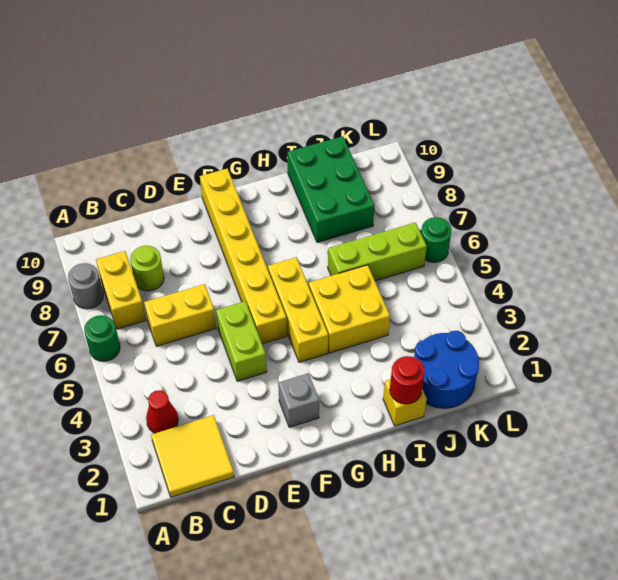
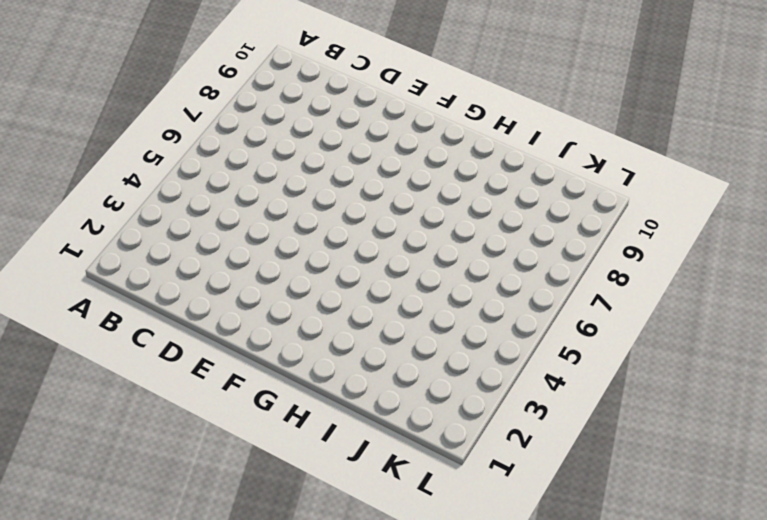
none -> green 1x1 round brick [84,315,120,361]
none -> grey 1x1 round brick [68,263,103,309]
none -> yellow 2x2 tile [151,415,234,497]

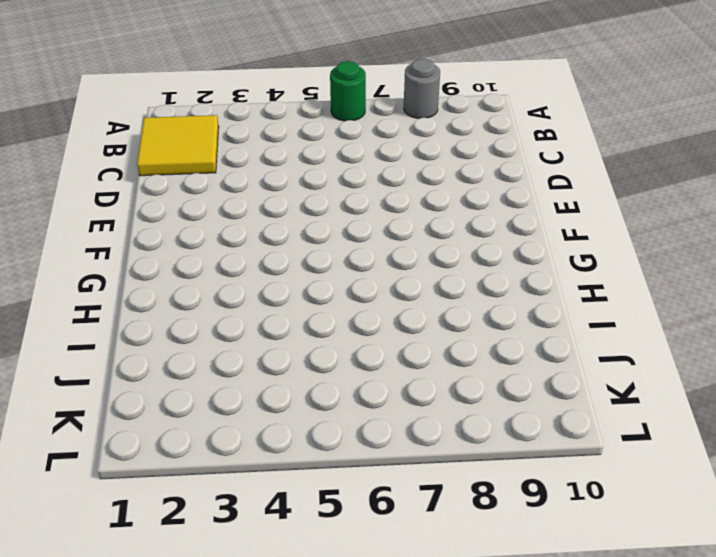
none -> red 1x1 cone [146,390,178,433]
none -> yellow 1x2 brick [96,251,146,329]
none -> yellow 1x2 brick [144,284,216,346]

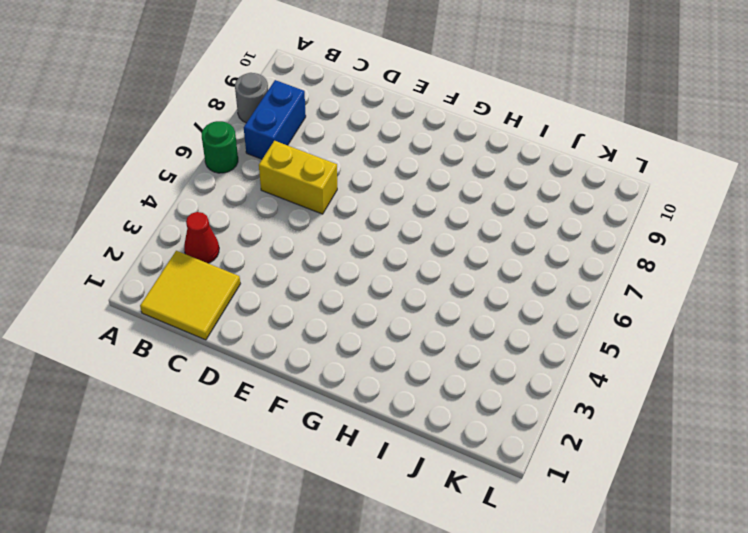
blue 1x2 brick [244,80,306,159] -> yellow 1x2 brick [96,251,146,329]
none -> lime 1x1 round brick [130,246,164,291]
none -> lime 1x2 brick [216,301,267,381]
none -> grey 1x1 brick [278,373,319,427]

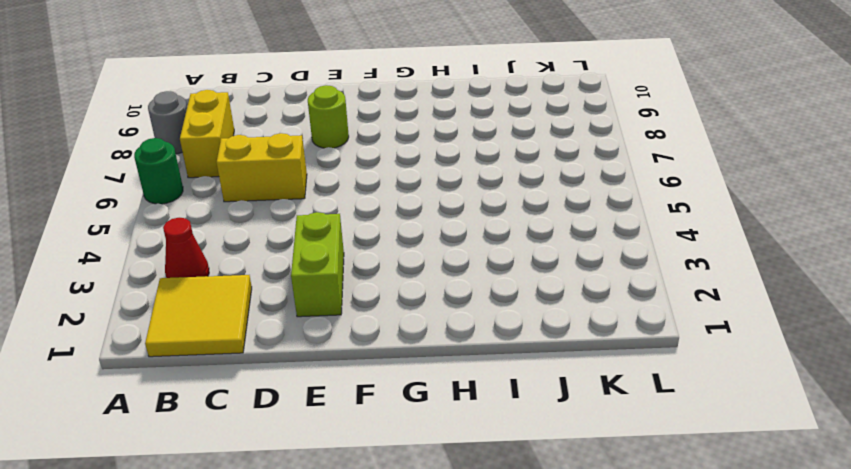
lime 1x2 brick [291,212,344,317] -> lime 1x2 brick moved to [216,301,267,381]
lime 1x1 round brick [308,85,349,148] -> lime 1x1 round brick moved to [130,246,164,291]
none -> grey 1x1 brick [278,373,319,427]
none -> yellow 1x6 brick [200,168,287,344]
none -> yellow 1x3 brick [268,257,328,362]

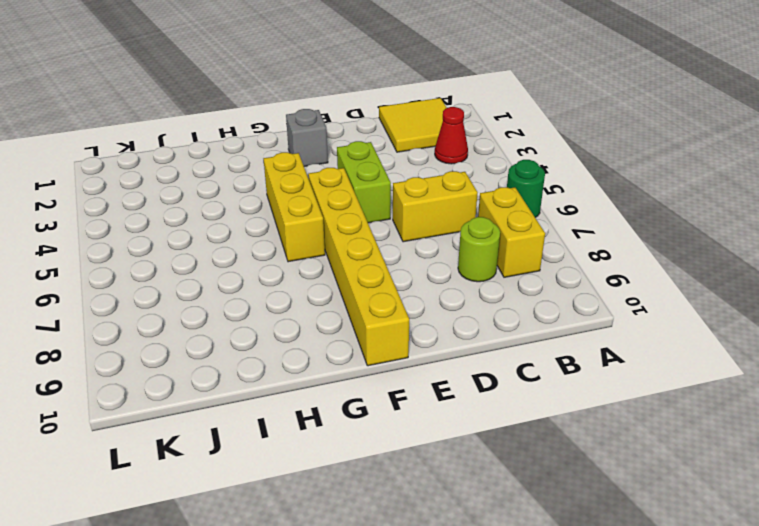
none -> grey 1x1 round brick [68,263,103,309]
none -> yellow 2x2 brick [309,265,390,353]
none -> yellow 1x1 brick [383,379,427,426]

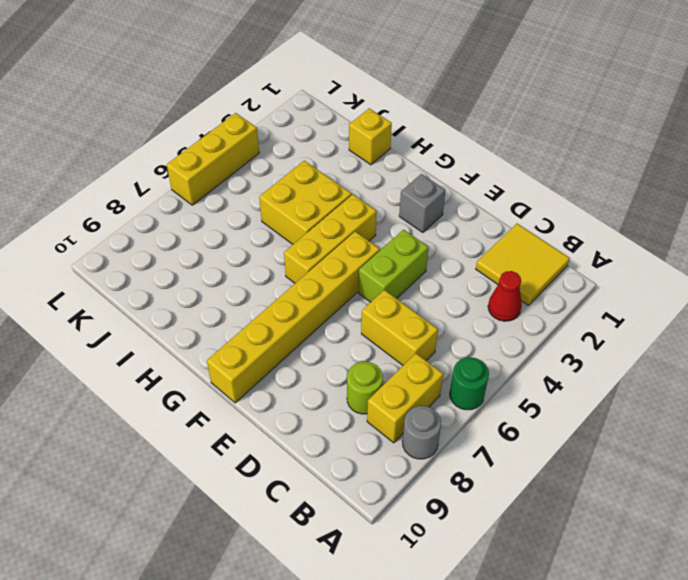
yellow 1x3 brick [167,113,259,205] -> green 1x1 round brick [421,217,452,262]
none -> lime 1x3 brick [328,223,427,281]
none -> green 2x3 brick [287,136,375,242]
none -> blue 2x2 round brick [414,331,479,408]

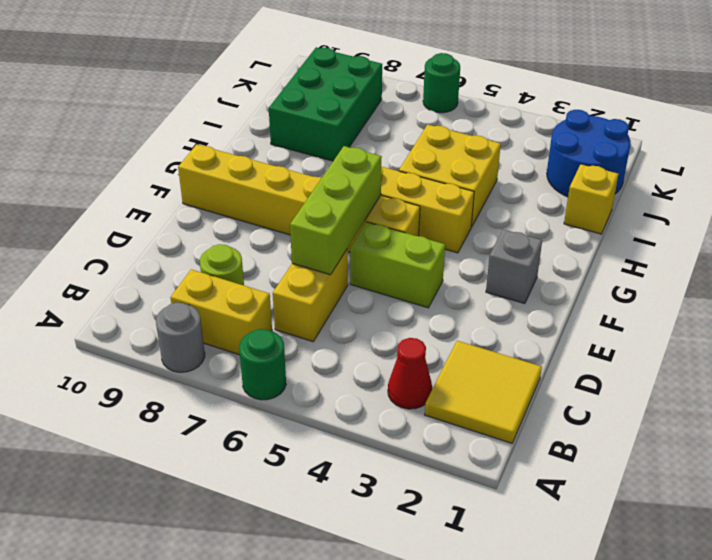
lime 1x3 brick [290,146,382,275] -> lime 1x3 brick moved to [328,223,427,281]
green 2x3 brick [269,47,382,161] -> green 2x3 brick turned to [287,136,375,242]
none -> red 1x1 round brick [390,356,425,404]

